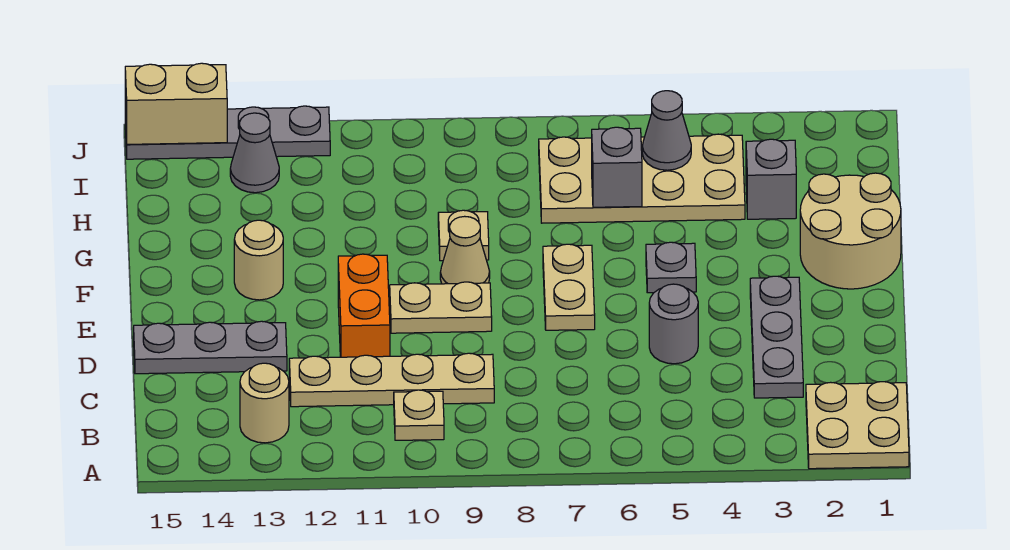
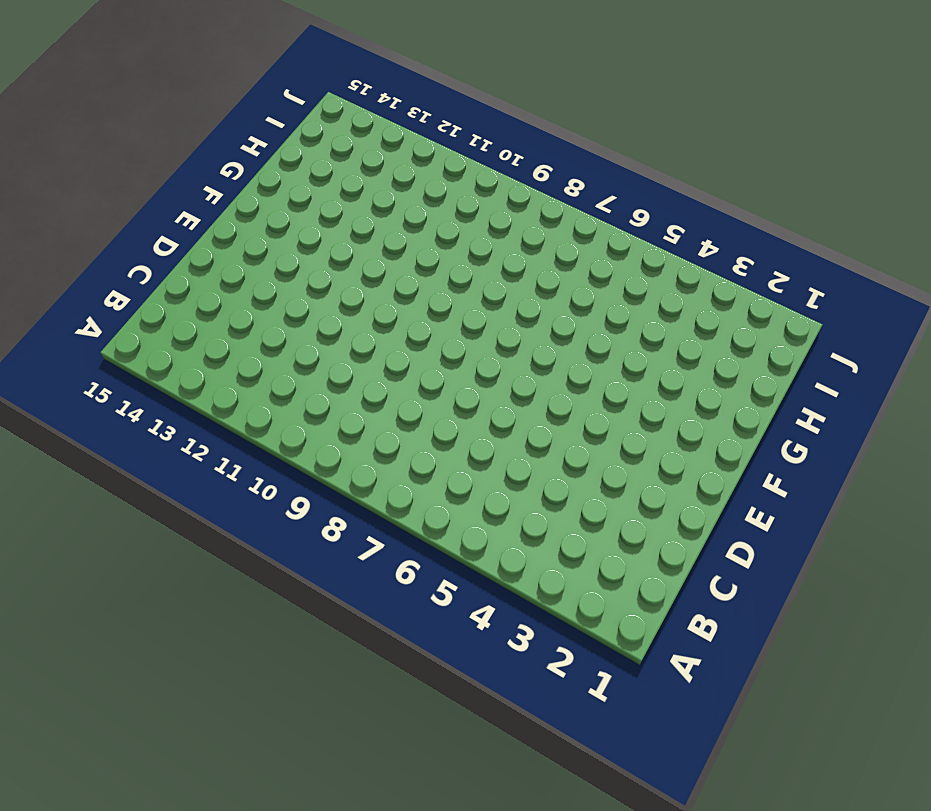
none -> tan 2x2 plate [806,382,909,469]
none -> tan 1x1 plate [394,390,444,440]
none -> tan 1x1 round brick [240,363,289,443]

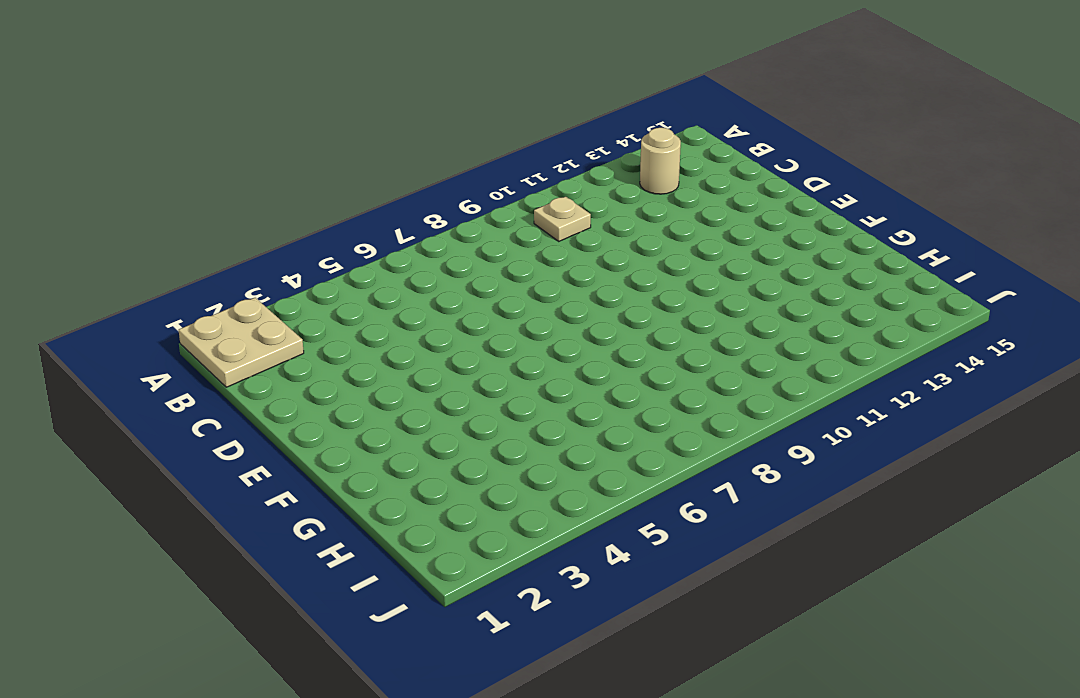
none -> grey 1x3 plate [750,276,803,398]
none -> tan 1x4 plate [289,353,494,407]
none -> grey 1x1 round brick [649,284,698,364]

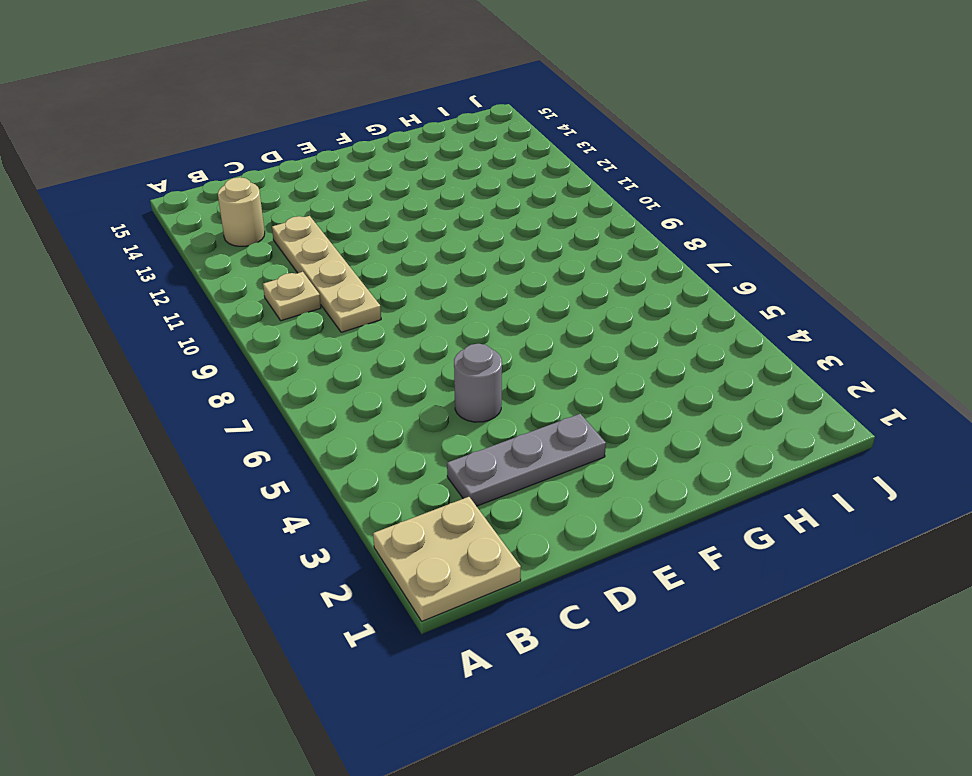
none -> orange 1x2 brick [338,254,390,357]
none -> grey 1x3 plate [134,321,287,374]
none -> tan 1x2 plate [543,244,595,330]

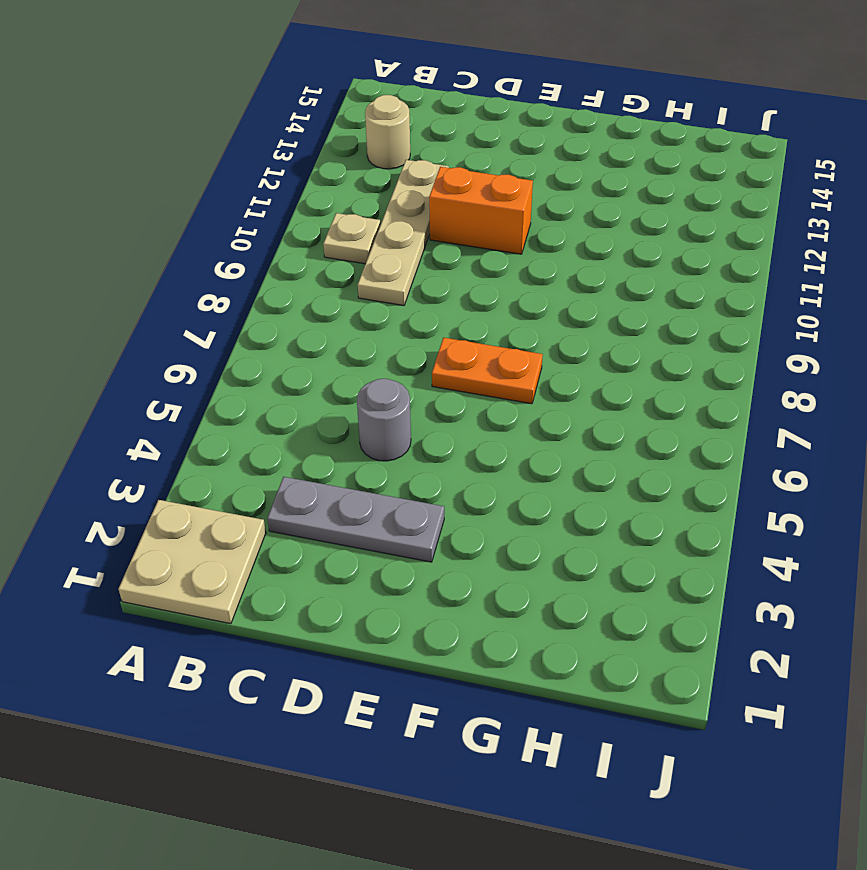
orange 1x2 plate [432,338,543,404] -> tan 1x2 plate [543,244,595,330]
none -> grey 1x3 plate [134,321,287,374]
none -> tan 1x2 plate [390,282,492,333]
none -> tan 2x2 round brick [800,173,901,289]

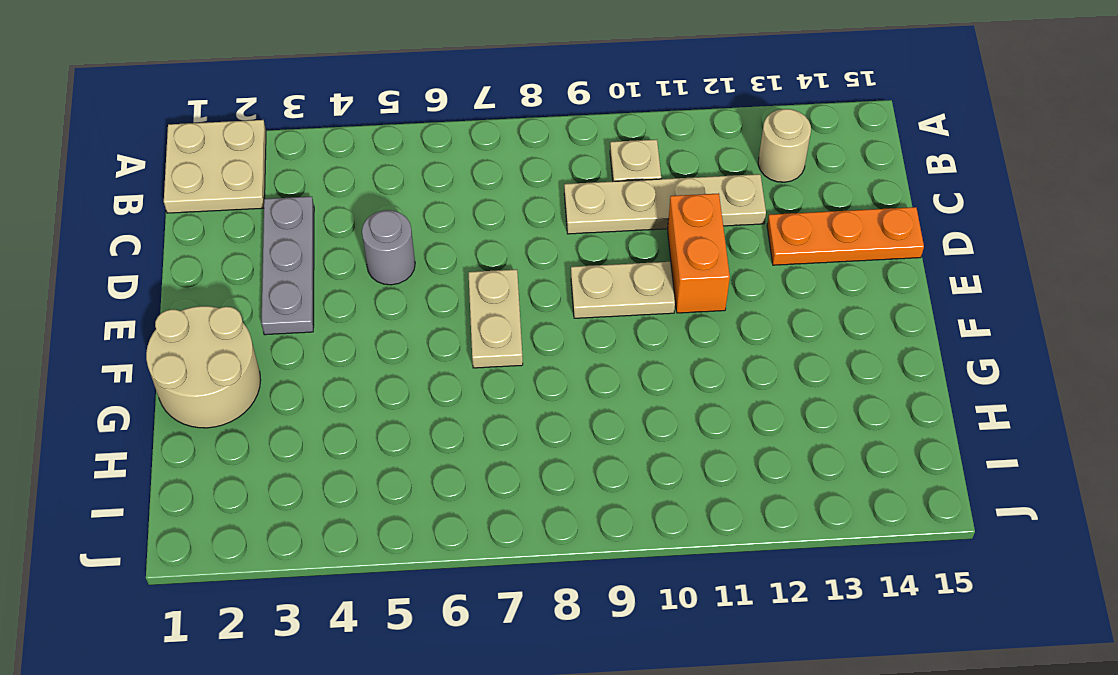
orange 1x3 plate [767,207,924,265] -> grey 1x3 plate [134,321,287,374]
none -> grey 1x1 plate [646,242,696,293]
none -> tan 1x1 cone [440,216,490,284]
none -> tan 1x1 round brick [234,220,283,300]

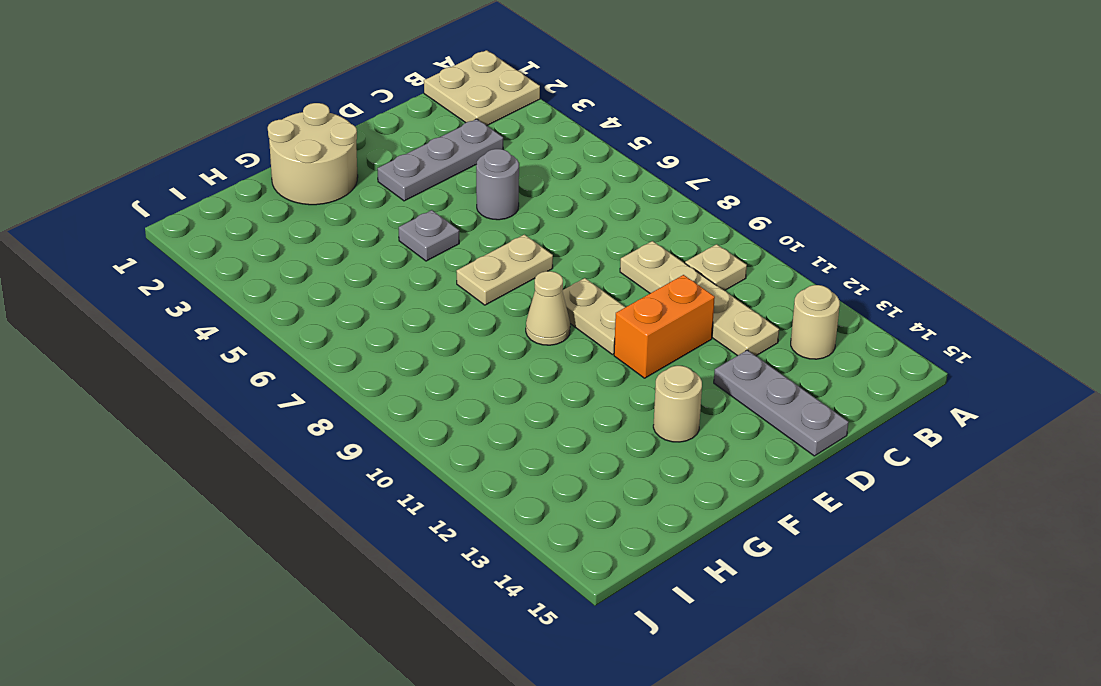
none -> tan 1x1 plate [438,210,489,261]
none -> grey 1x1 brick [746,139,796,219]
none -> tan 2x4 plate [539,134,745,223]

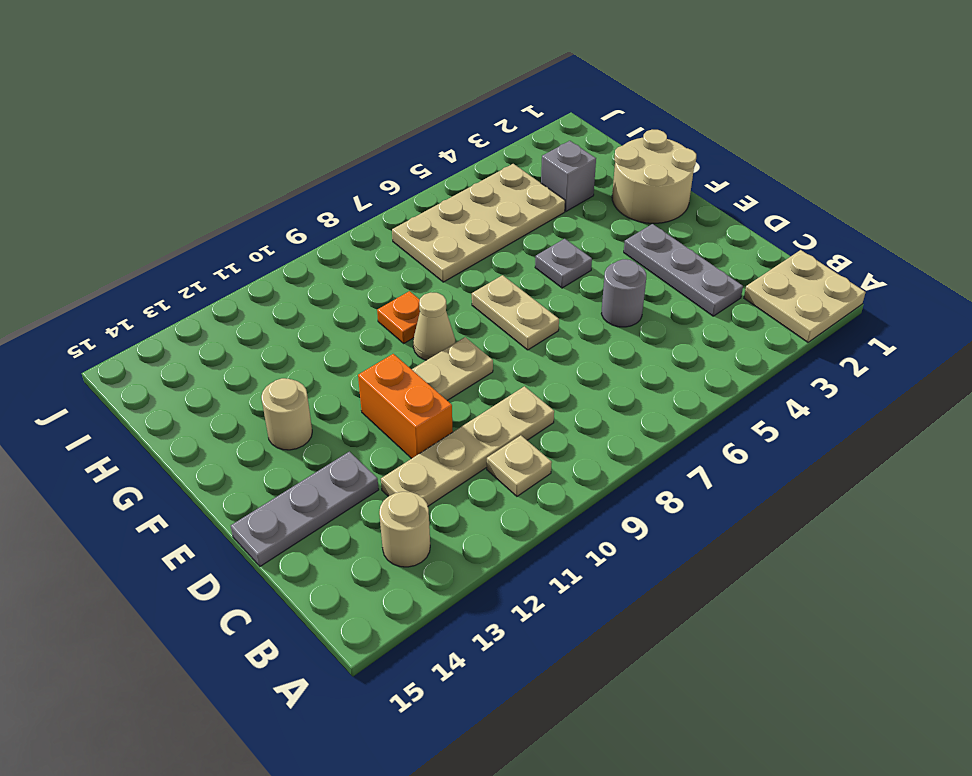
orange 1x1 plate [377,291,420,343] -> tan 1x1 plate [438,210,489,261]
none -> grey 1x1 cone [230,113,279,193]
none -> grey 1x4 plate [125,106,330,159]
none -> grey 1x1 brick [592,127,642,207]

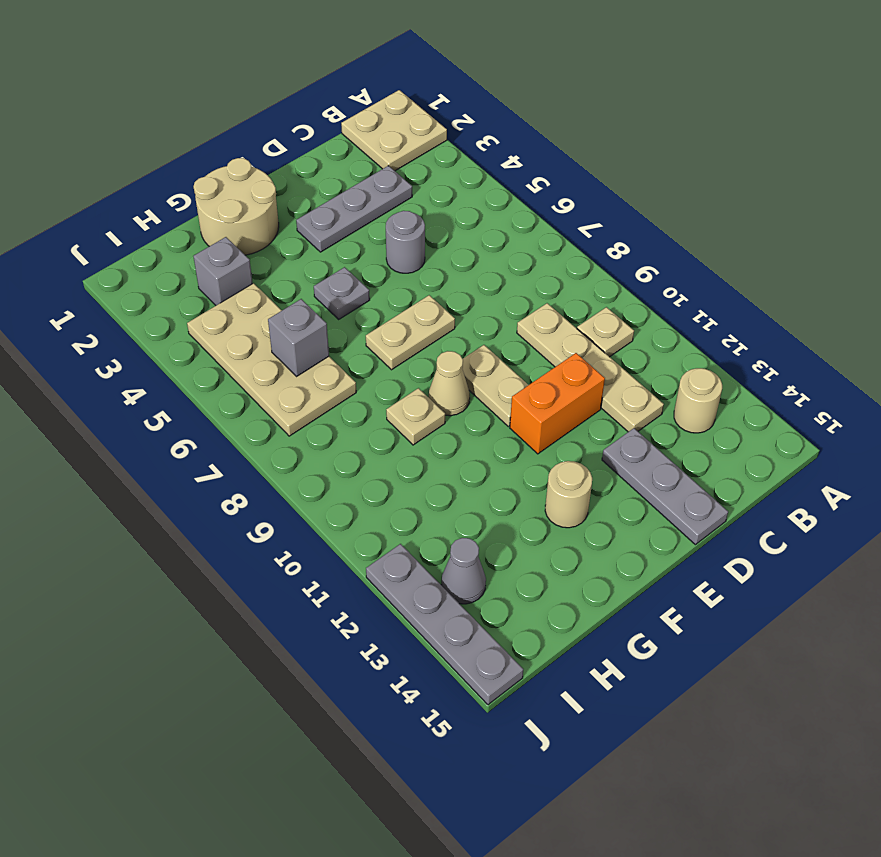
none -> grey 1x1 cone [642,91,691,170]
none -> tan 1x2 brick [125,63,227,144]

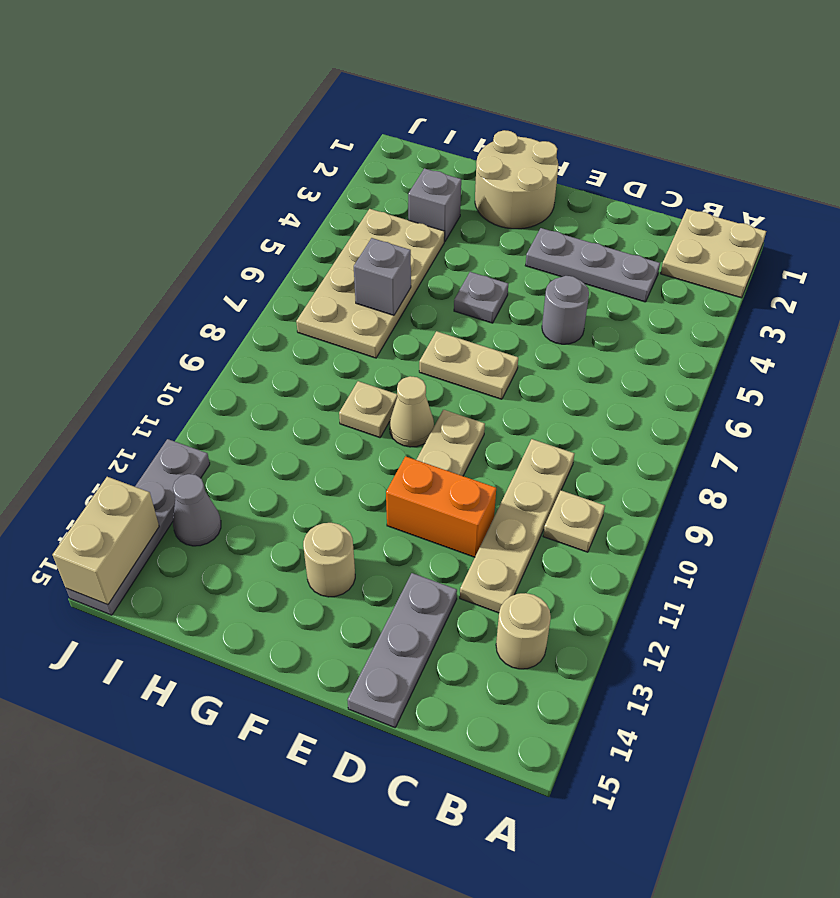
none -> grey 1x1 cone [642,91,691,170]

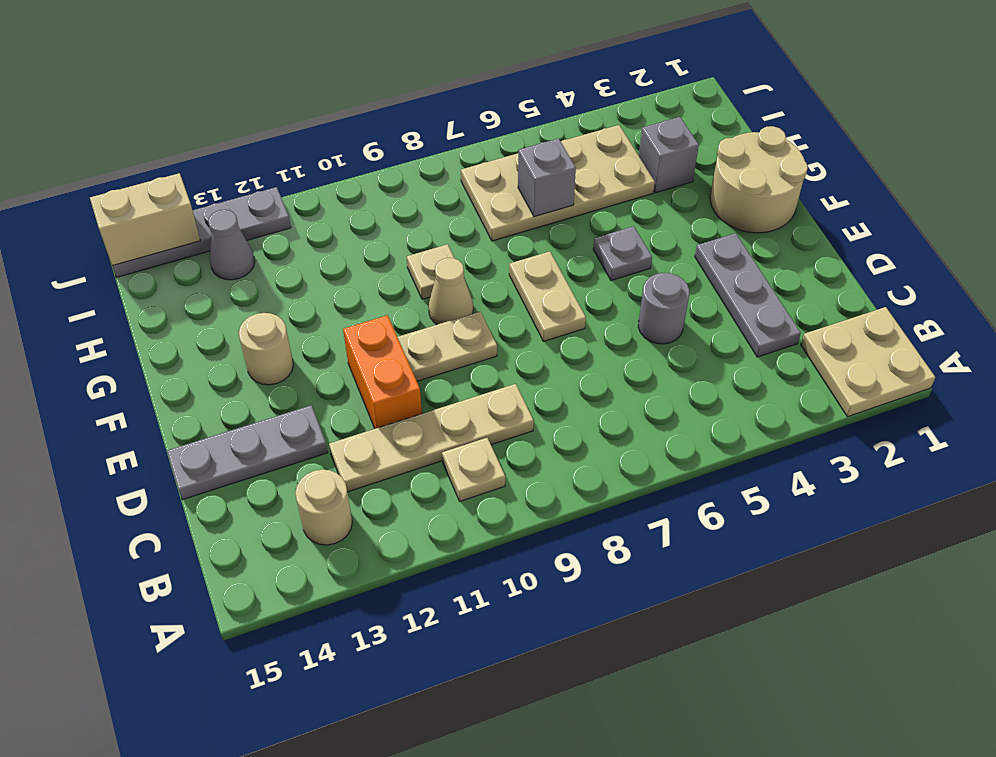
none -> grey 1x1 cone [642,91,691,170]

